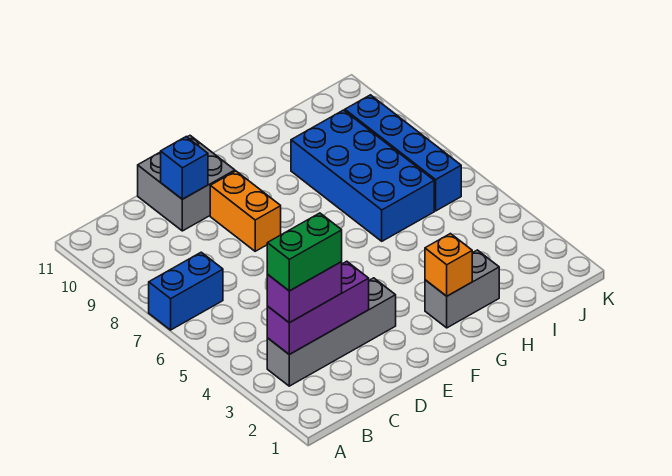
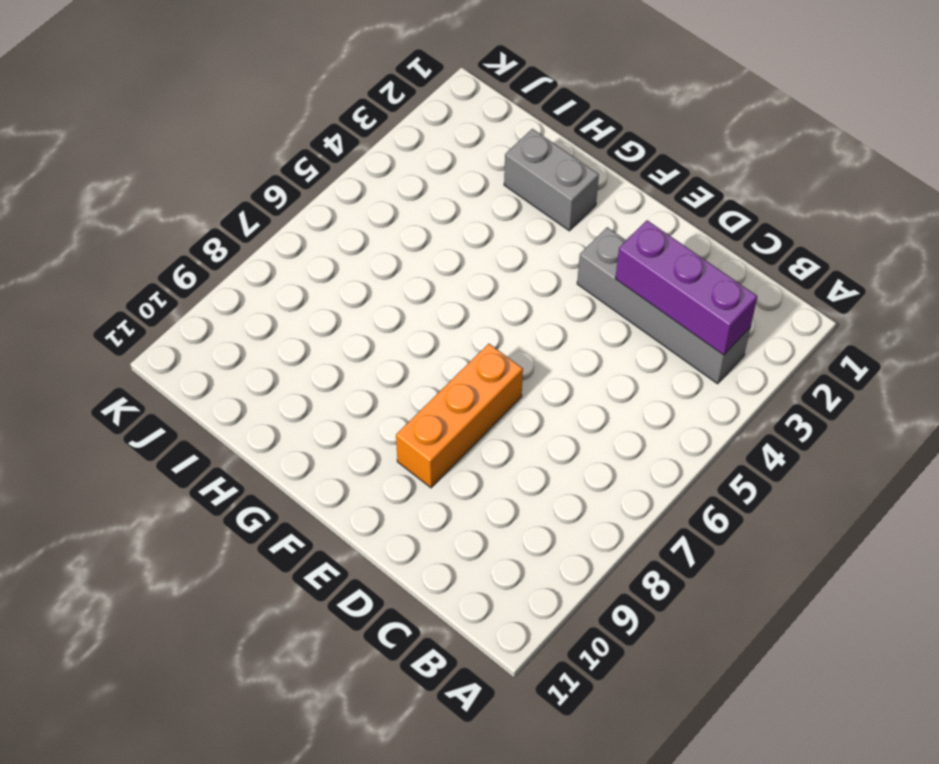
orange 1x3 brick [396,344,523,488] -> orange 1x2 brick [210,171,281,251]
none -> blue 1x2 brick [149,252,223,330]
none -> grey 2x2 brick [138,136,235,231]
none -> blue 2x4 brick [291,110,434,241]

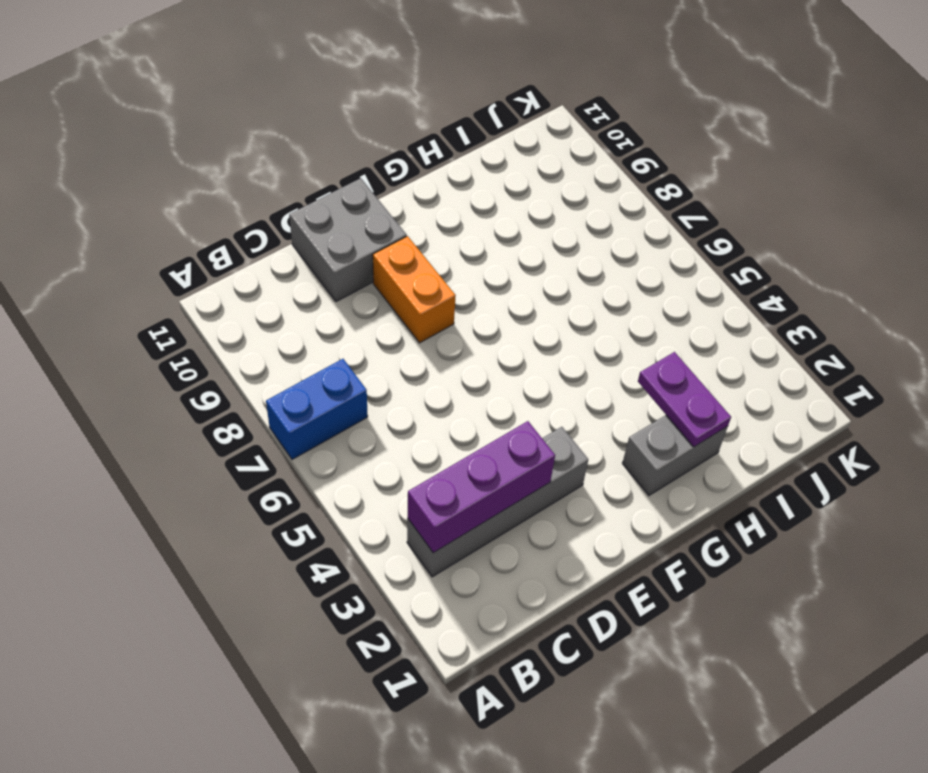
purple 1x2 plate [638,352,731,447] -> none
none -> blue 2x4 brick [291,110,434,241]
none -> blue 1x4 brick [345,95,461,211]
none -> blue 1x1 brick [161,137,208,199]

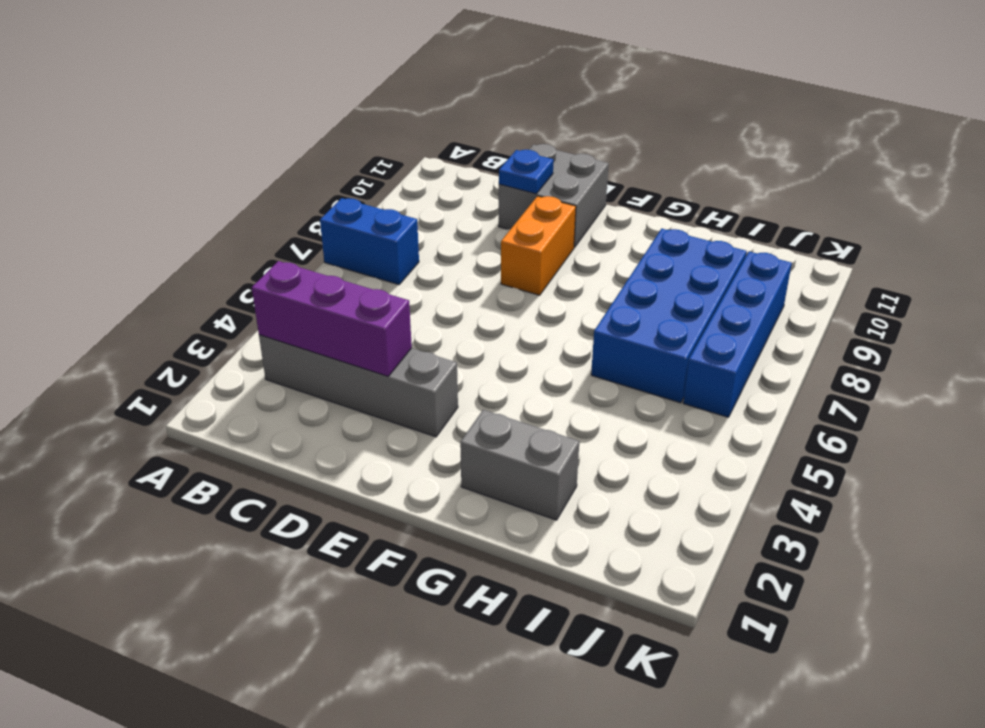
blue 1x1 plate [499,150,553,194] -> blue 1x1 brick [161,137,208,199]
none -> orange 1x1 brick [425,234,472,296]
none -> purple 1x2 brick [267,262,342,323]
none -> green 1x2 brick [267,213,342,291]

